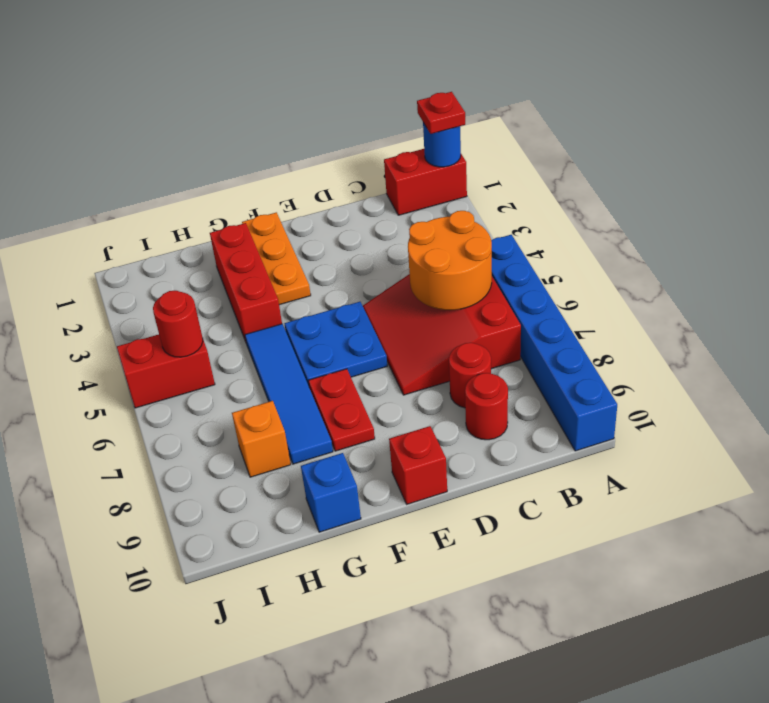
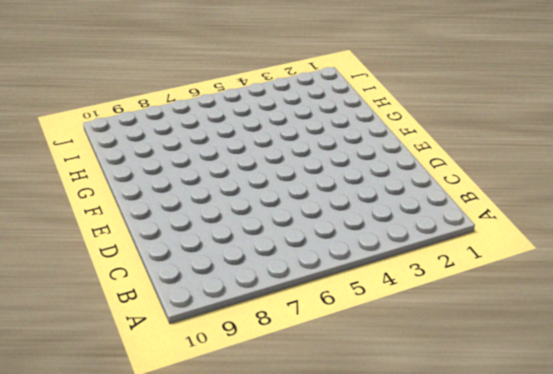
none -> red 1x2 brick [384,149,467,215]
none -> blue 1x6 brick [491,235,617,451]
none -> red 3x3 slope [363,274,521,395]

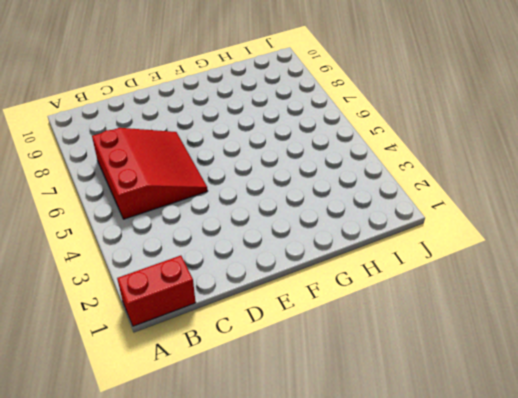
none -> blue 1x6 brick [491,235,617,451]
none -> red 1x1 round brick [449,343,491,408]
none -> red 1x1 round brick [465,373,508,440]

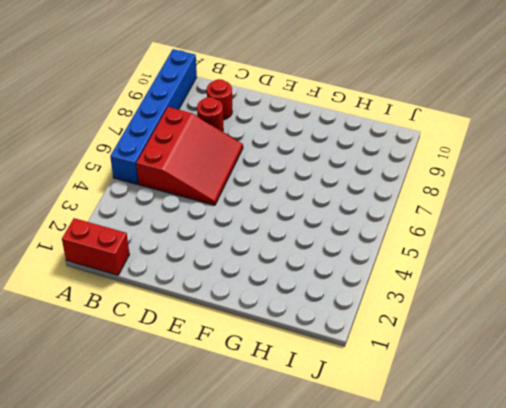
none -> blue 2x2 plate [284,302,387,386]
none -> red 1x1 brick [389,426,447,504]
none -> orange 1x3 plate [242,212,311,305]

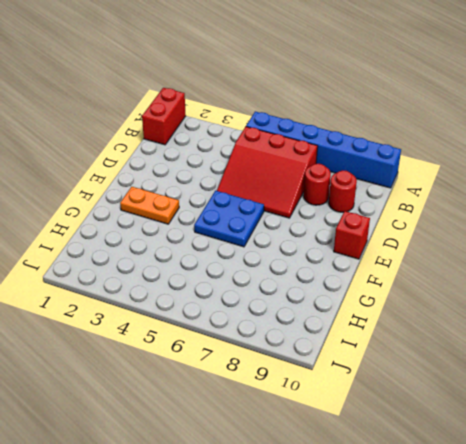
orange 1x2 plate [120,187,179,224] -> orange 1x3 plate [242,212,311,305]
none -> red 1x2 plate [308,369,375,451]
none -> red 1x3 brick [210,223,282,344]
none -> blue 1x4 tile [245,324,333,464]

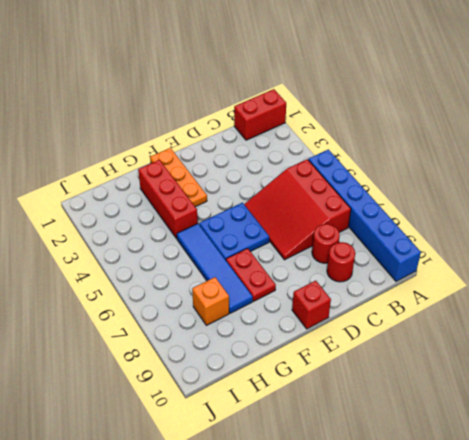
none -> blue 1x1 brick [301,453,361,532]
none -> red 1x2 brick [117,335,215,408]
none -> blue 1x1 round brick [423,123,461,167]

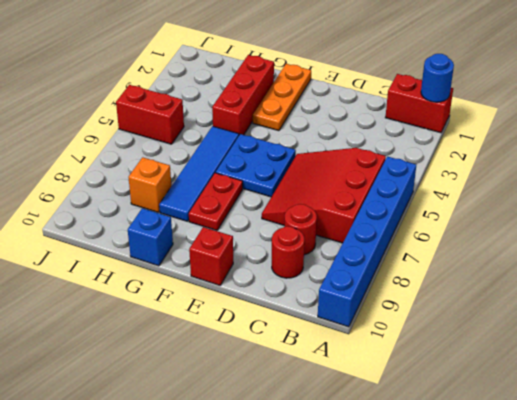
none -> orange 2x2 round brick [408,211,492,310]
none -> red 1x1 round brick [153,291,203,357]
none -> red 1x1 plate [417,92,465,134]

